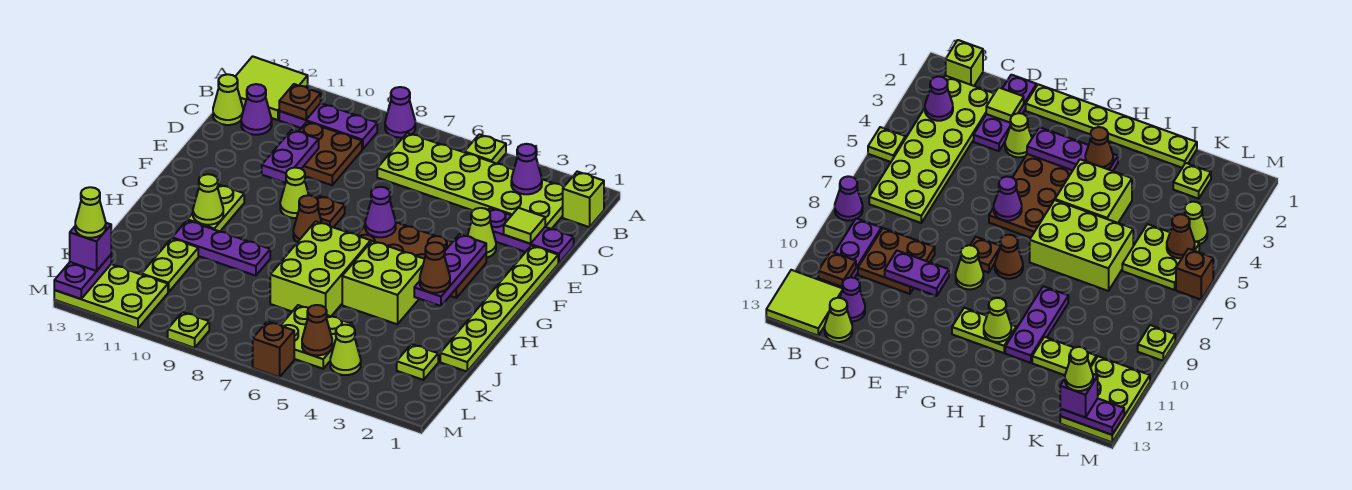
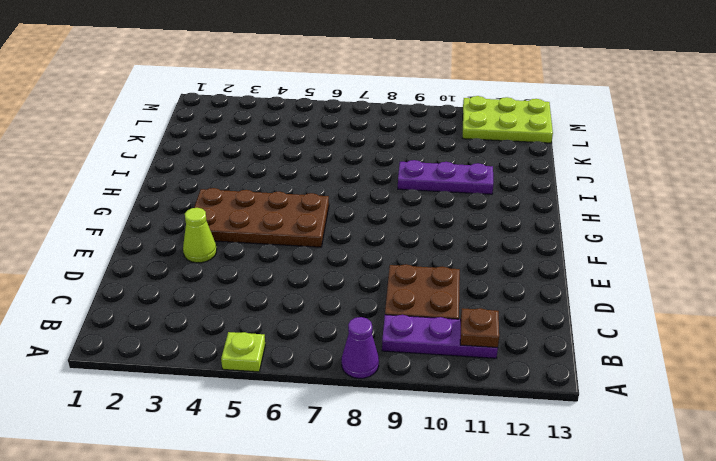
none -> lime 2x2 tile [235,56,308,120]
none -> lime 1x1 brick [563,172,604,227]
none -> lime 2x6 plate [377,133,563,229]
none -> purple 1x1 cone [241,84,272,135]

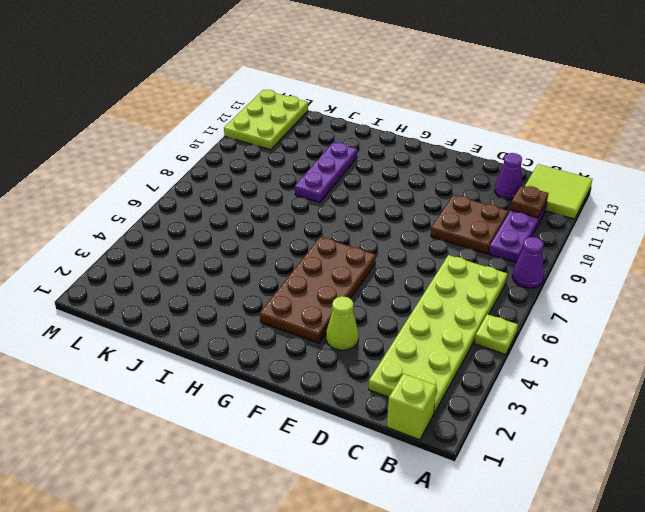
none -> lime 1x1 cone [213,74,243,125]
none -> purple 1x3 plate [489,208,574,263]
none -> lime 1x6 plate [440,246,558,372]
none -> brown 1x1 plate [316,195,345,227]

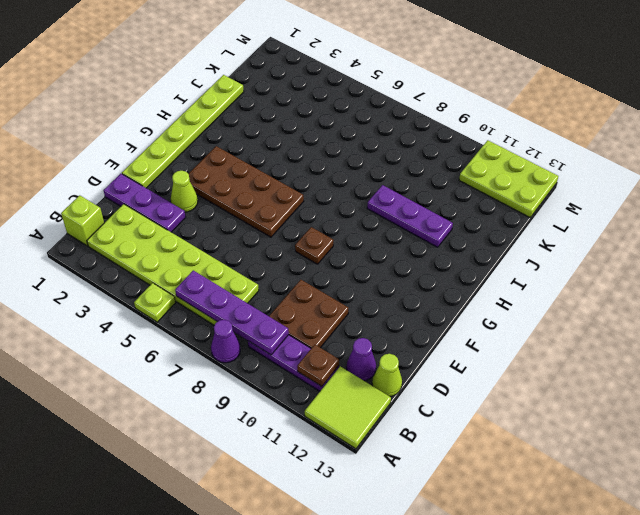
purple 1x4 plate [175,270,289,355] -> none
none -> lime 1x1 cone [280,168,309,218]
none -> brown 1x1 cone [293,195,322,242]
none -> lime 1x2 plate [187,185,244,231]
none -> lime 2x2 brick [342,241,425,324]

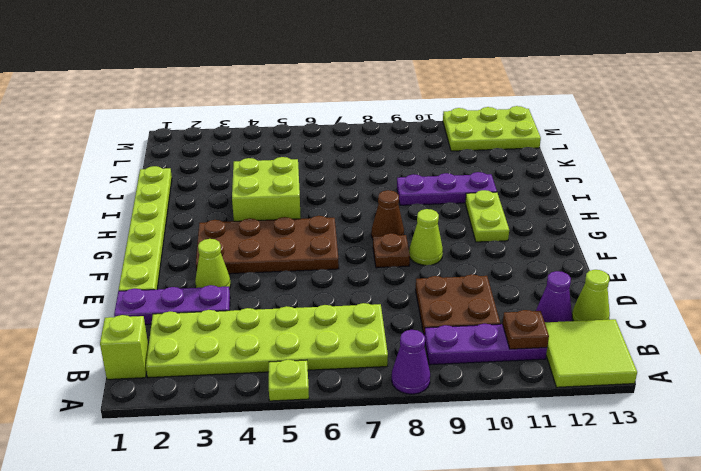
none -> lime 2x3 brick [270,221,371,316]
none -> lime 1x2 plate [142,238,198,292]
none -> lime 1x1 plate [397,344,438,380]
none -> lime 2x2 plate [281,305,353,369]

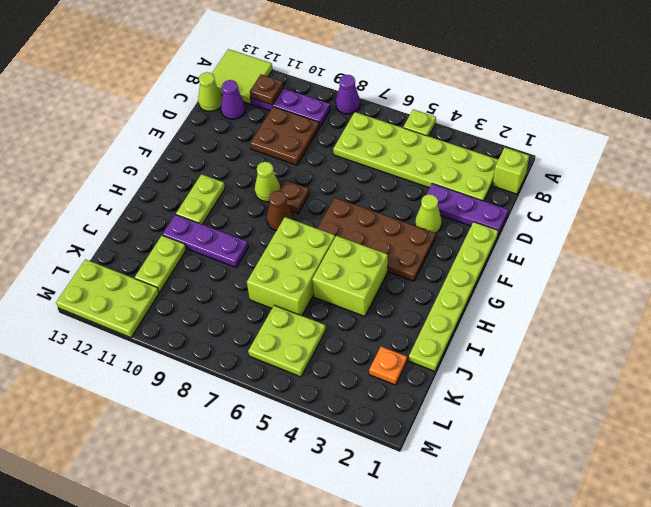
orange 1x1 plate [369,347,407,385] -> lime 1x1 plate [397,344,438,380]
none -> lime 1x1 cone [330,325,361,375]
none -> brown 1x1 brick [253,321,294,377]
none -> lime 1x1 plate [168,312,209,348]
none -> purple 1x1 cone [511,144,542,194]

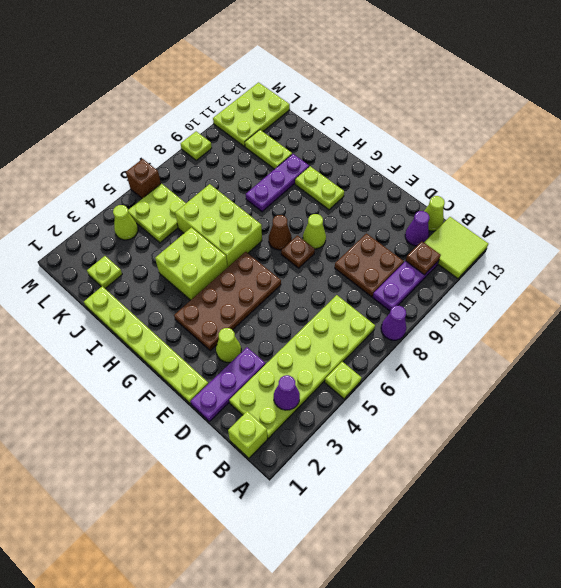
none -> lime 1x1 tile [504,208,545,244]
none -> purple 1x2 plate [262,130,319,183]
none -> purple 1x3 plate [414,234,486,306]
none -> purple 1x1 cone [365,187,396,237]

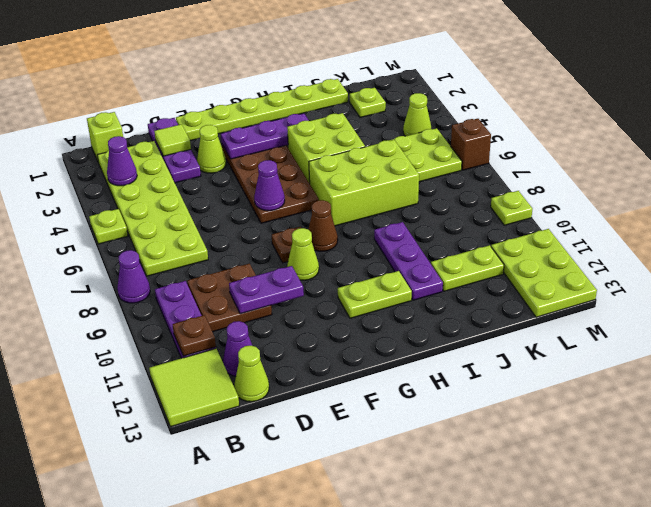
none -> lime 1x1 cone [193,174,223,225]
none -> brown 1x1 cone [302,305,332,355]
none -> purple 1x2 plate [54,255,111,299]
none -> brown 1x1 cone [420,242,450,293]

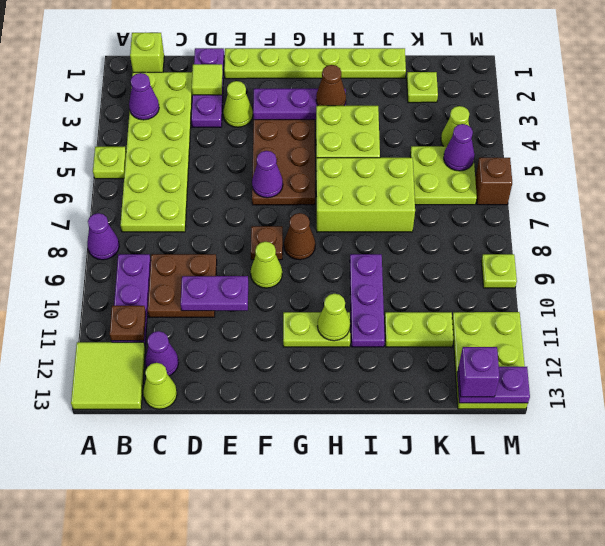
purple 1x1 cone [444,124,474,171] -> brown 1x1 cone [302,305,332,355]
none -> lime 1x1 cone [75,187,106,238]

